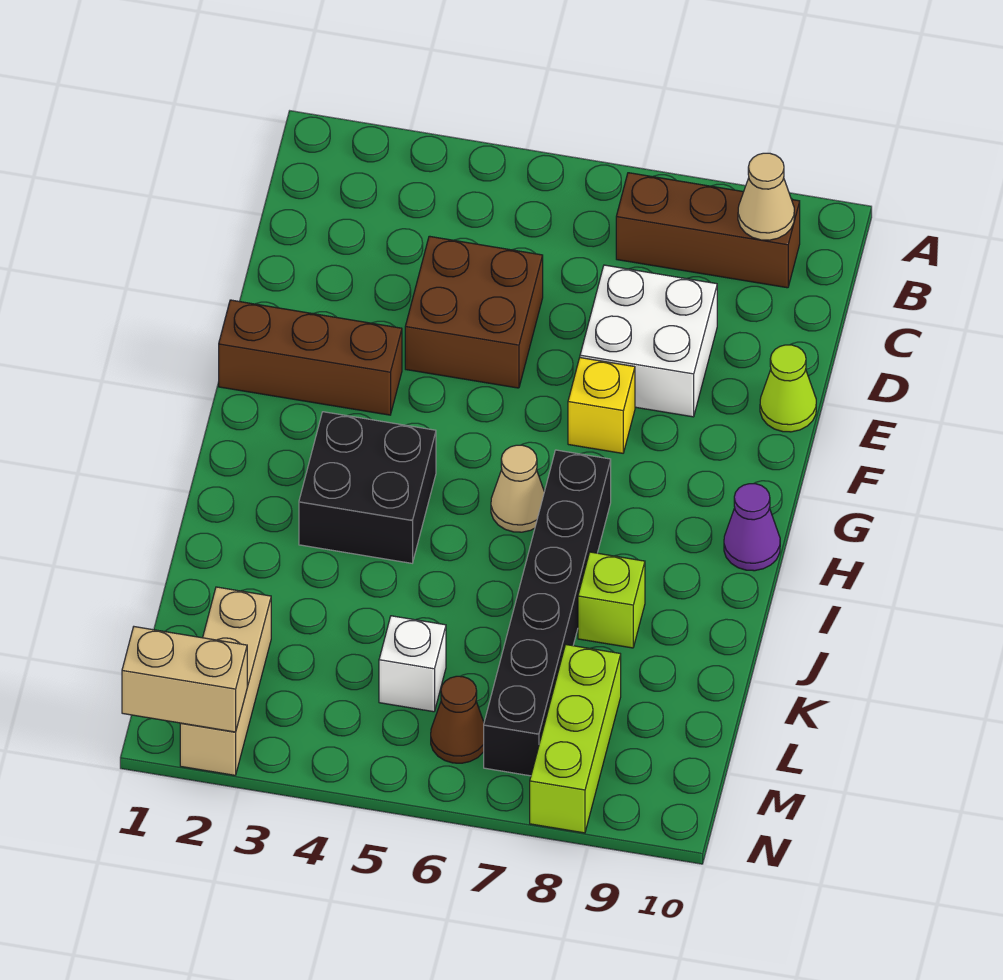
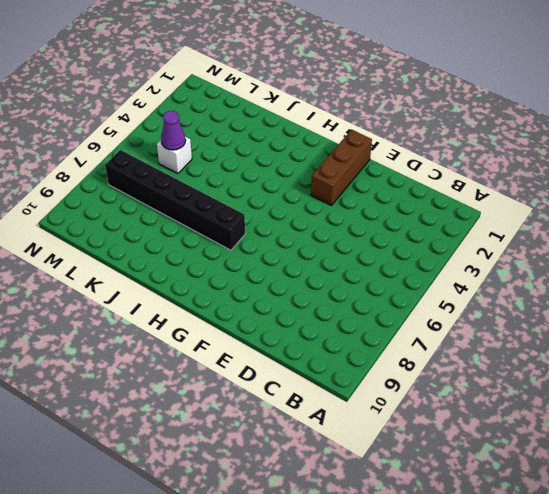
purple 1x1 cone [161,111,186,150] -> purple 1x1 cone moved to [724,484,780,571]
none -> brown 1x3 brick [616,173,800,288]
none -> brown 2x2 brick [405,236,543,388]
none -> white 2x2 brick [580,265,717,417]

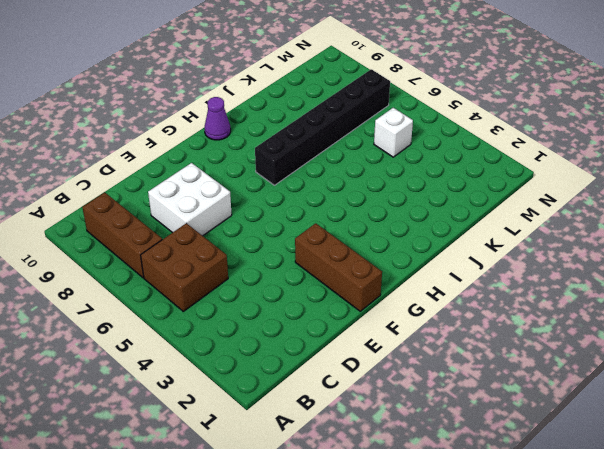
brown 2x2 brick [141,223,228,311] -> brown 2x2 brick moved to [405,236,543,388]
none -> lime 1x1 cone [760,345,816,432]
none -> yellow 1x1 brick [568,358,635,453]
none -> black 2x2 brick [299,412,436,563]

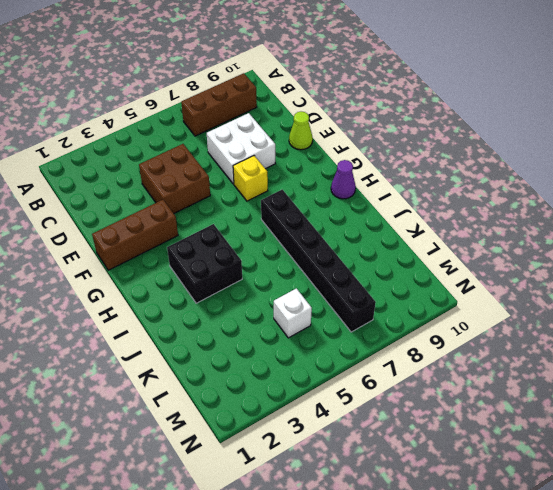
none -> tan 1x1 cone [491,445,544,532]
none -> lime 1x1 brick [578,552,645,648]
none -> tan 1x3 brick [180,587,271,775]

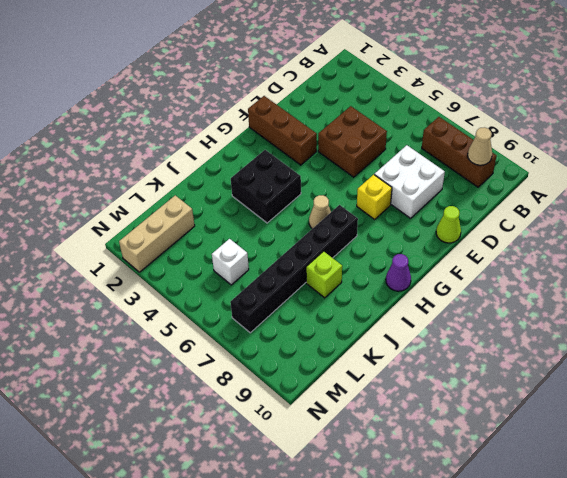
none -> lime 1x3 brick [530,645,621,833]
none -> brown 1x1 cone [431,676,484,763]
none -> tan 1x2 brick [122,627,247,732]

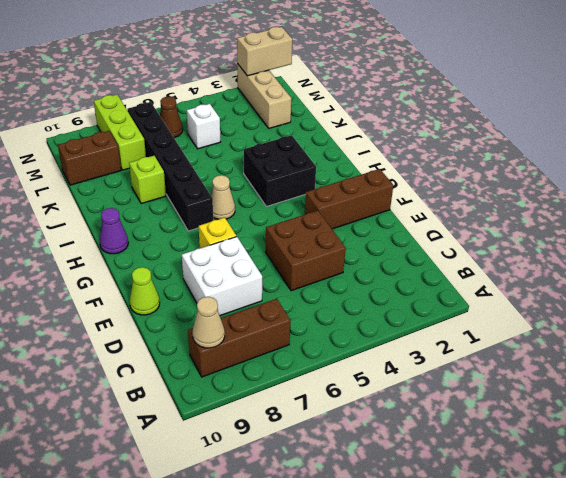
brown 1x2 brick [58,131,121,185] -> none

